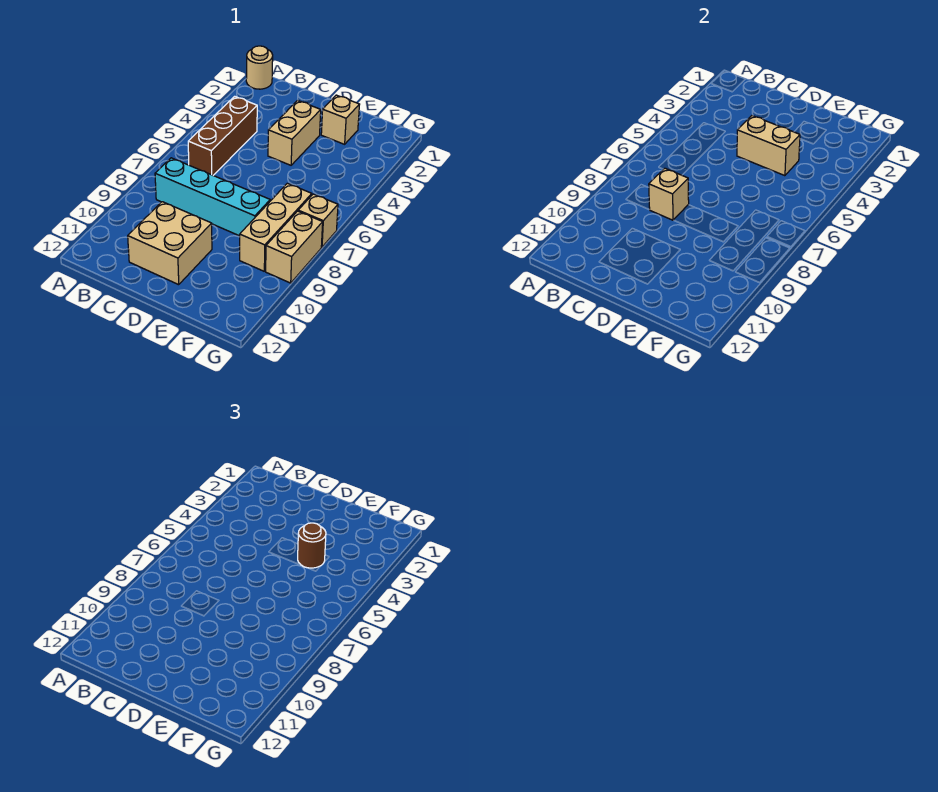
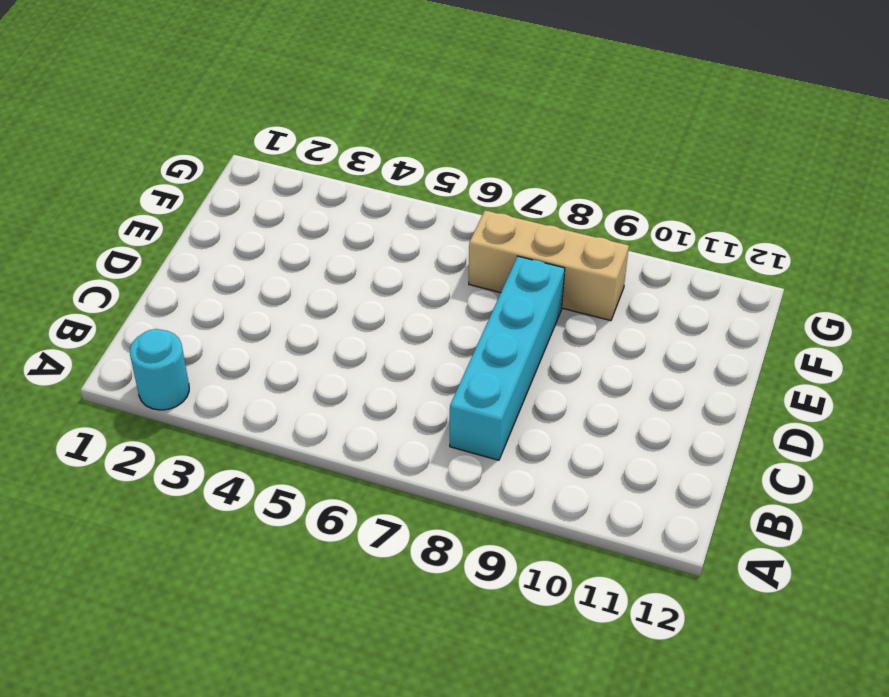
cyan 1x1 round brick [130,329,189,410] -> none
none -> tan 1x1 round brick [246,46,273,89]
none -> brown 1x3 brick [188,96,257,175]
none -> tan 2x2 brick [128,202,212,285]

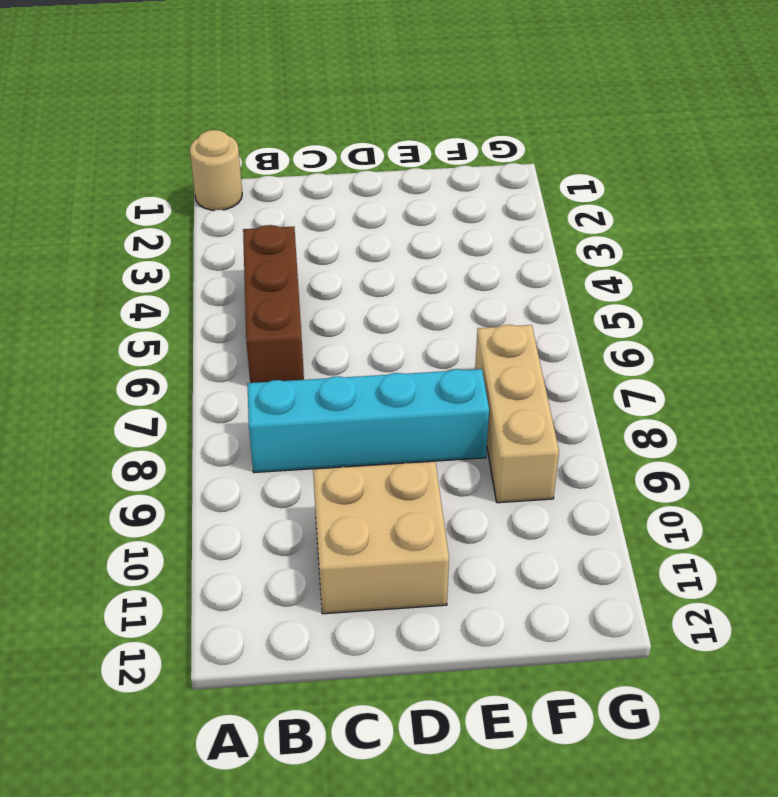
none -> tan 1x2 brick [268,101,321,165]
none -> tan 1x1 brick [321,95,360,144]
none -> tan 1x1 brick [298,194,338,247]

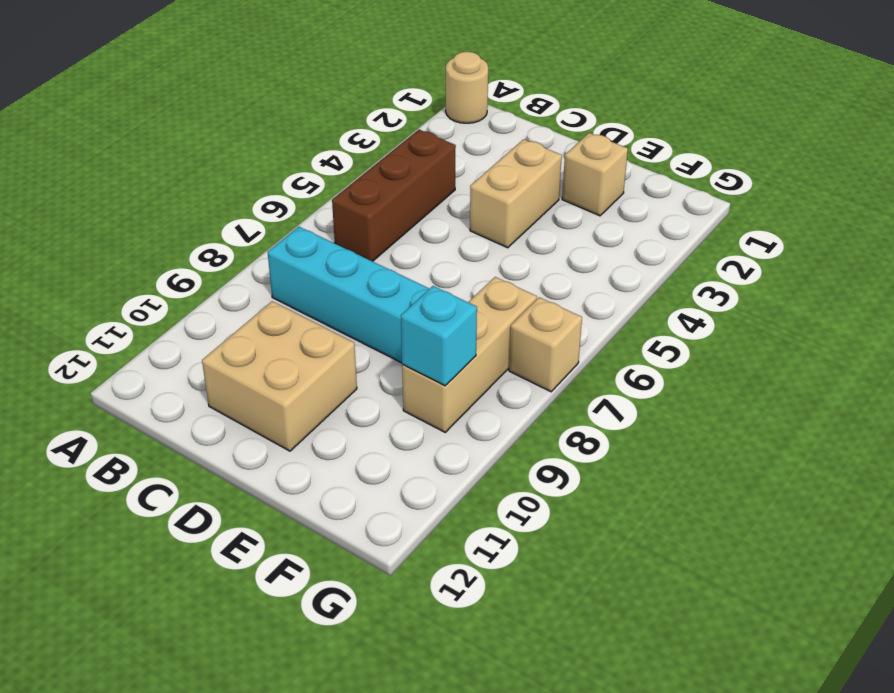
cyan 1x1 brick [401,286,477,386] -> none
none -> tan 1x2 brick [266,211,323,283]
none -> tan 1x1 brick [649,168,689,220]
none -> tan 1x2 brick [737,116,800,176]

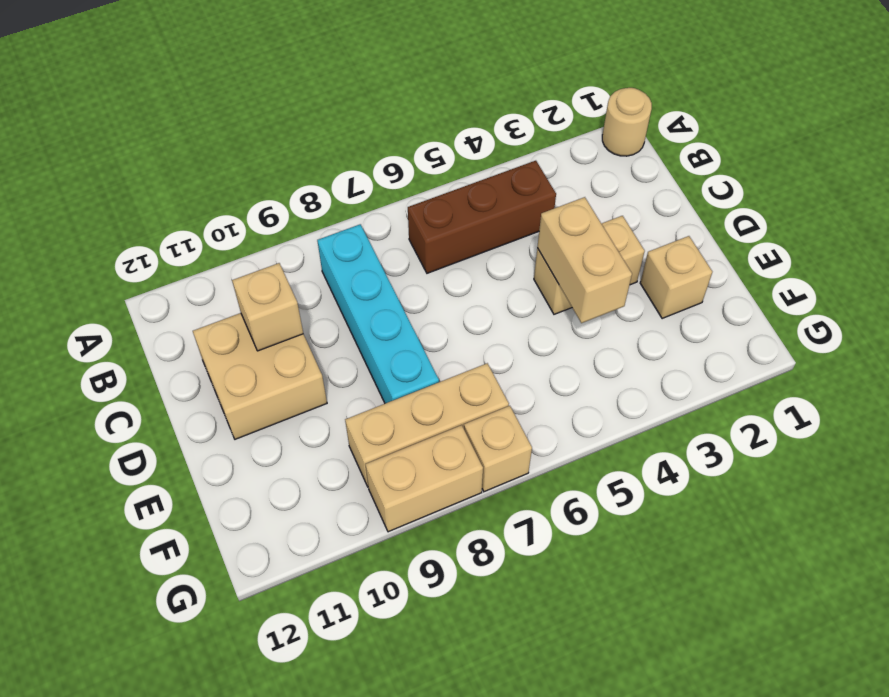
tan 1x1 brick [232,263,303,351] -> tan 1x1 brick moved to [649,168,689,220]
none -> brown 1x1 round brick [298,523,326,568]

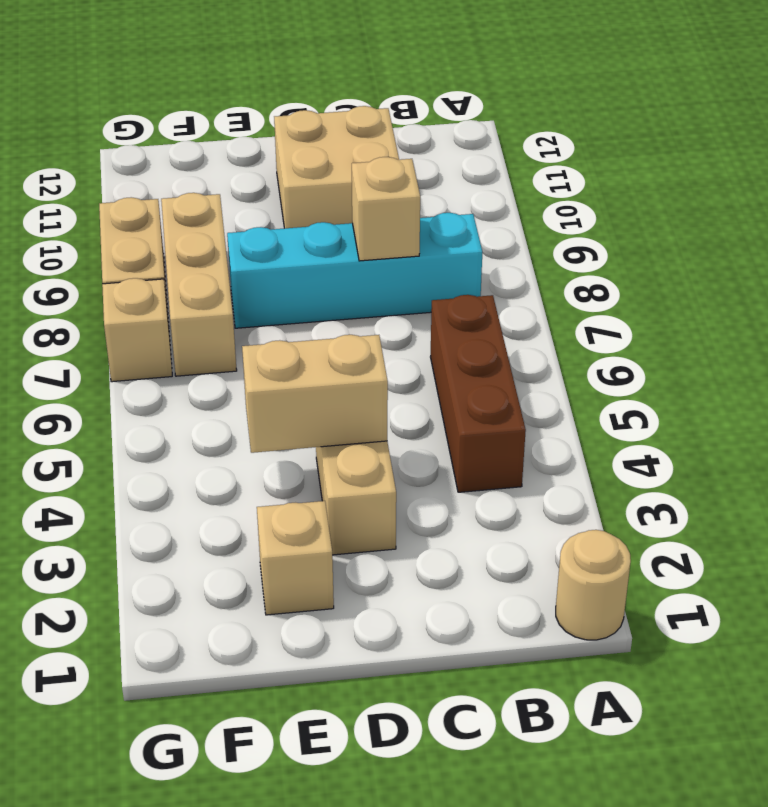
none -> brown 1x1 round brick [298,523,326,568]

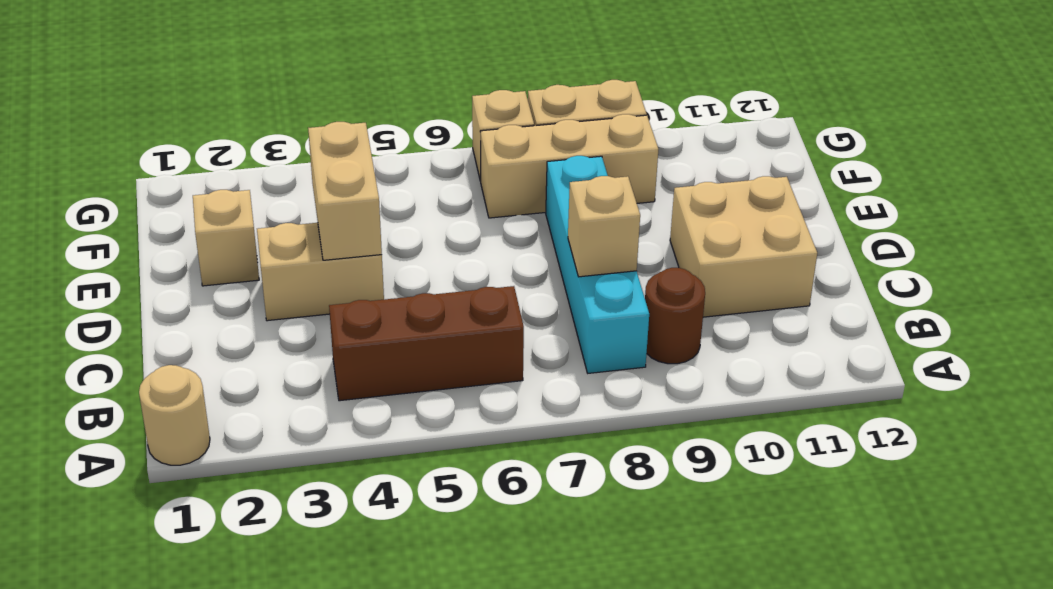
brown 1x1 round brick [645,268,705,364] -> brown 1x1 round brick moved to [298,523,326,568]

